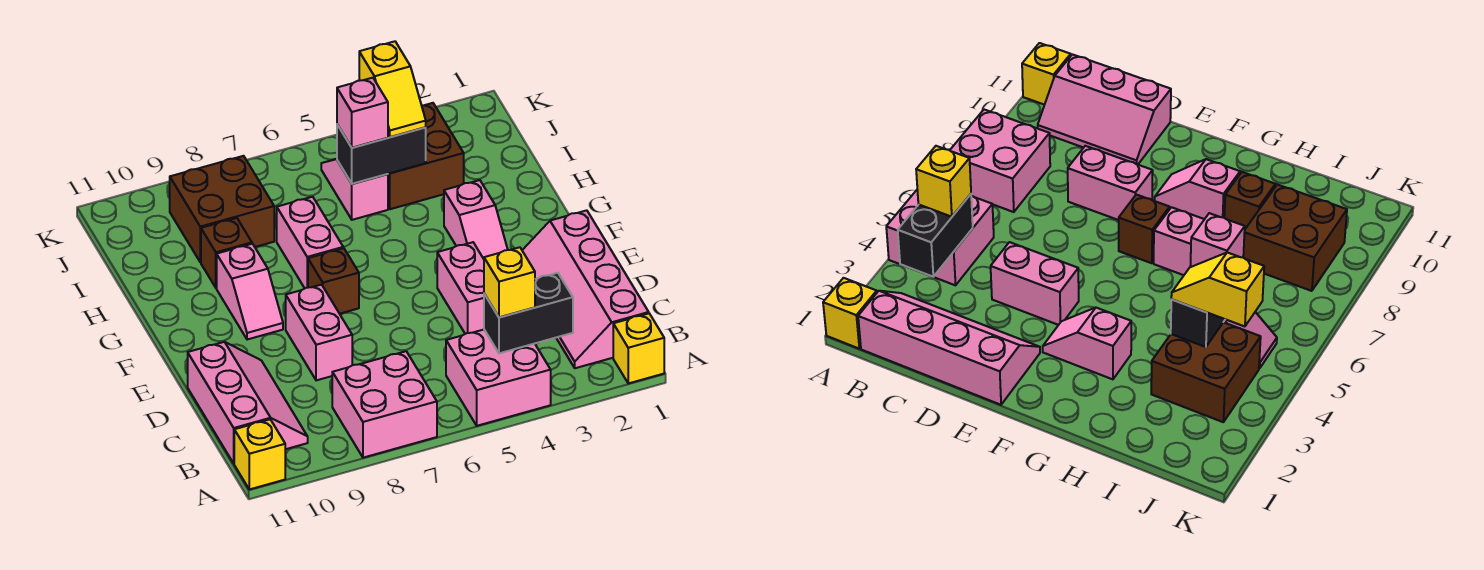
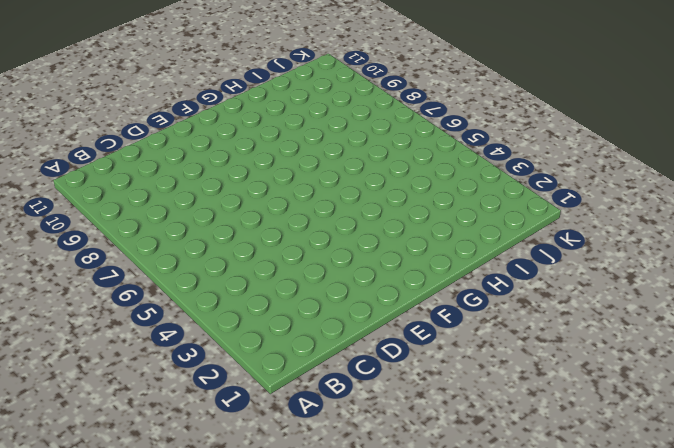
none -> yellow 1x1 brick [613,314,664,383]
none -> pink 2x2 brick [446,330,551,426]
none -> pink 2x2 brick [332,351,437,458]

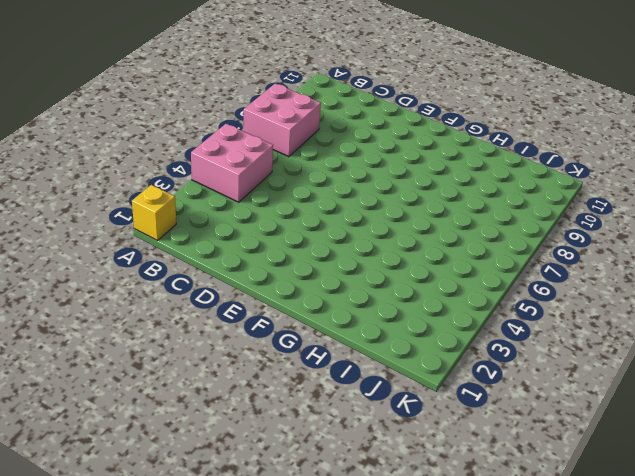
none -> yellow 1x1 brick [234,420,285,489]
none -> pink 2x4 slope [522,210,649,368]
none -> pink 2x3 slope [188,342,308,463]

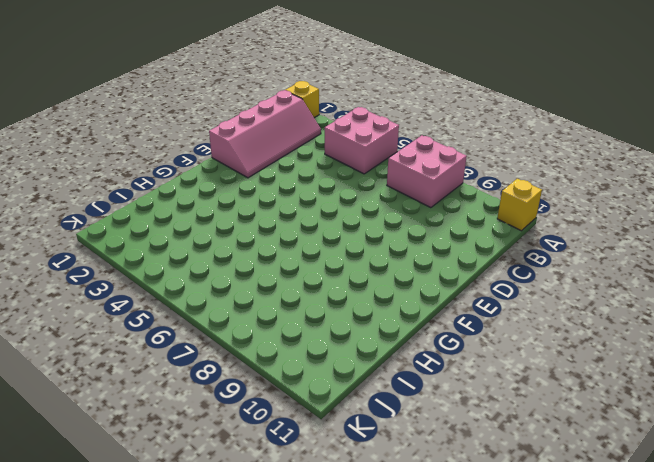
none -> pink 2x3 slope [188,342,308,463]
none -> pink 1x2 brick [437,242,484,334]
none -> pink 1x2 brick [286,285,352,380]

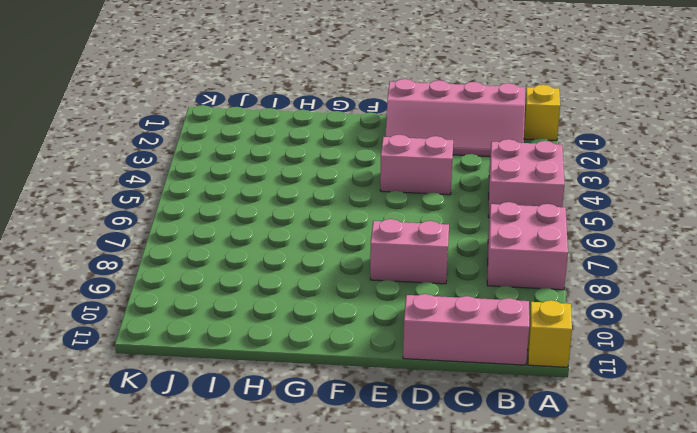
none -> pink 1x2 slope [444,180,508,259]
none -> brown 1x1 brick [308,248,359,314]
none -> pink 1x2 slope [217,244,283,340]

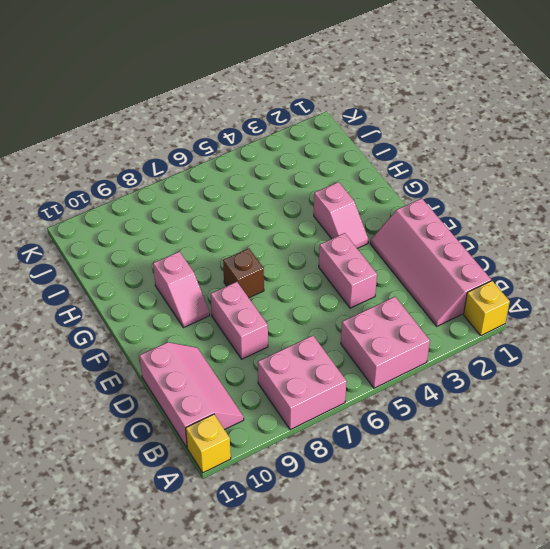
none -> pink 1x2 brick [277,197,343,288]
none -> brown 1x1 brick [201,218,252,288]
none -> brown 2x2 brick [388,103,464,209]

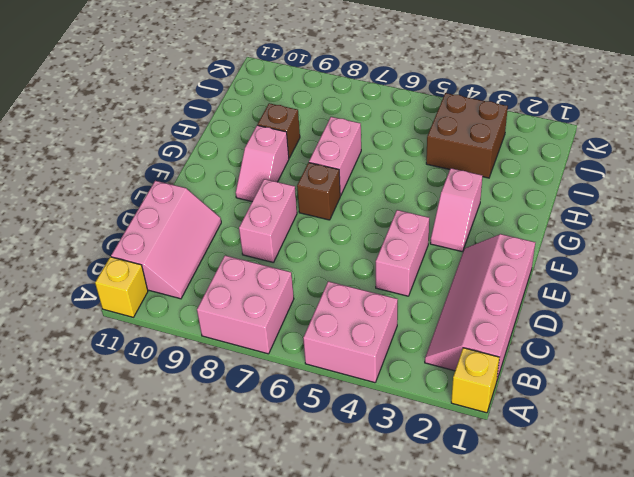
none -> pink 1x2 slope [321,159,388,220]
none -> brown 2x2 brick [170,156,274,262]
none -> black 1x2 brick [484,273,573,353]

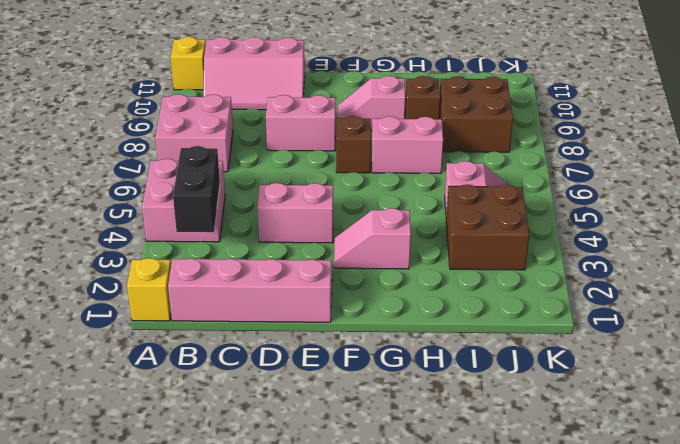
none -> black 1x2 brick [337,124,426,184]
none -> yellow 1x1 brick [484,247,535,317]
none -> yellow 1x2 slope [359,41,426,137]

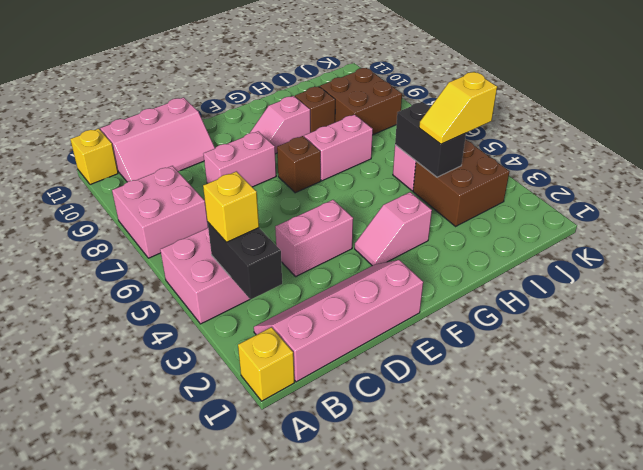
none -> pink 1x1 brick [337,78,388,148]

